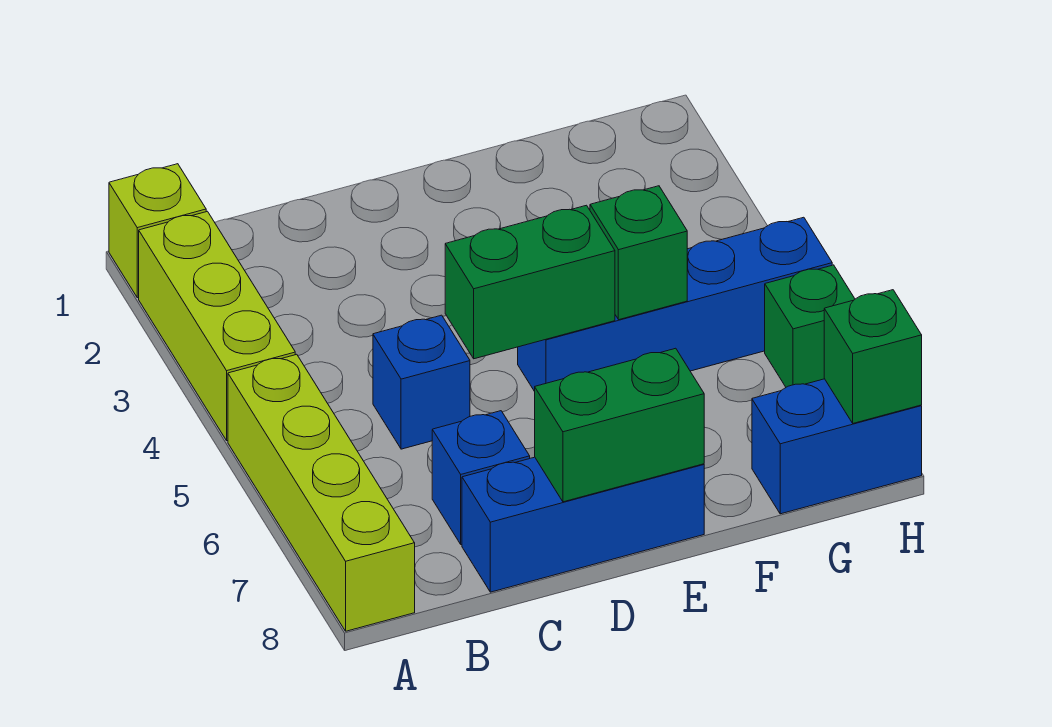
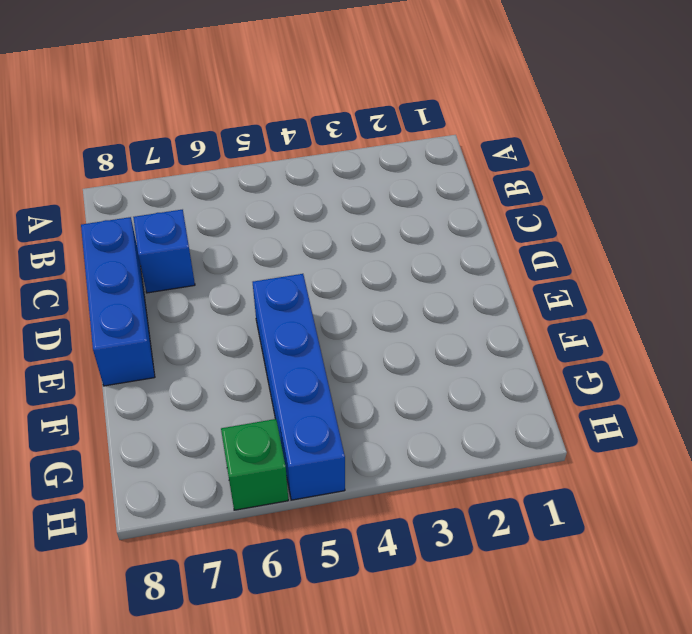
none -> lime 1x1 brick [109,164,206,298]
none -> lime 1x3 brick [139,211,295,441]
none -> lime 1x4 brick [228,354,415,631]

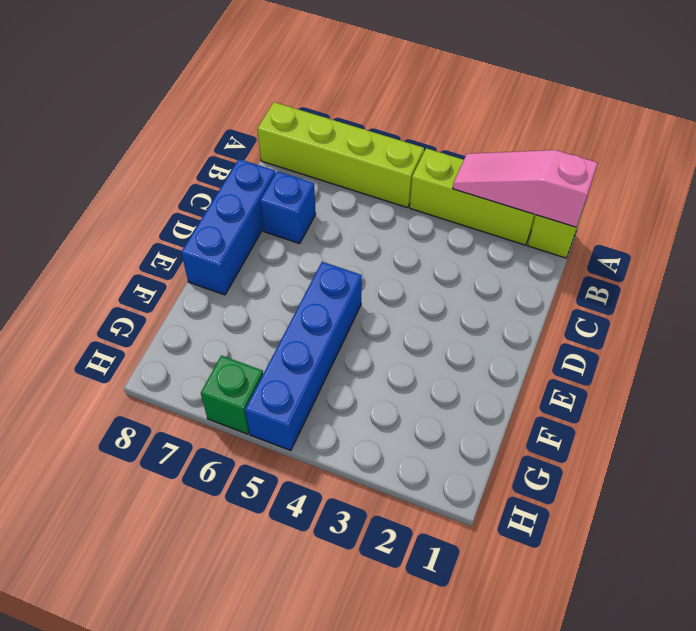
pink 1x3 slope [453,150,598,227] -> none
none -> blue 1x1 brick [373,315,470,449]
none -> blue 1x2 brick [752,379,922,514]
none -> green 1x2 brick [445,205,615,359]

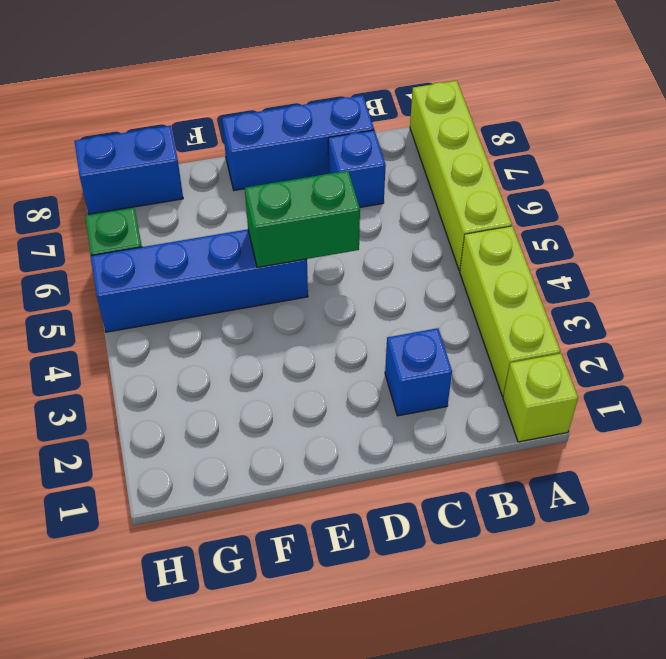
blue 1x1 brick [385,328,452,416] -> blue 1x1 brick moved to [373,315,470,449]
none -> green 1x2 brick [535,348,704,502]
none -> green 1x1 brick [590,186,687,320]
none -> green 1x1 brick [824,290,922,423]

